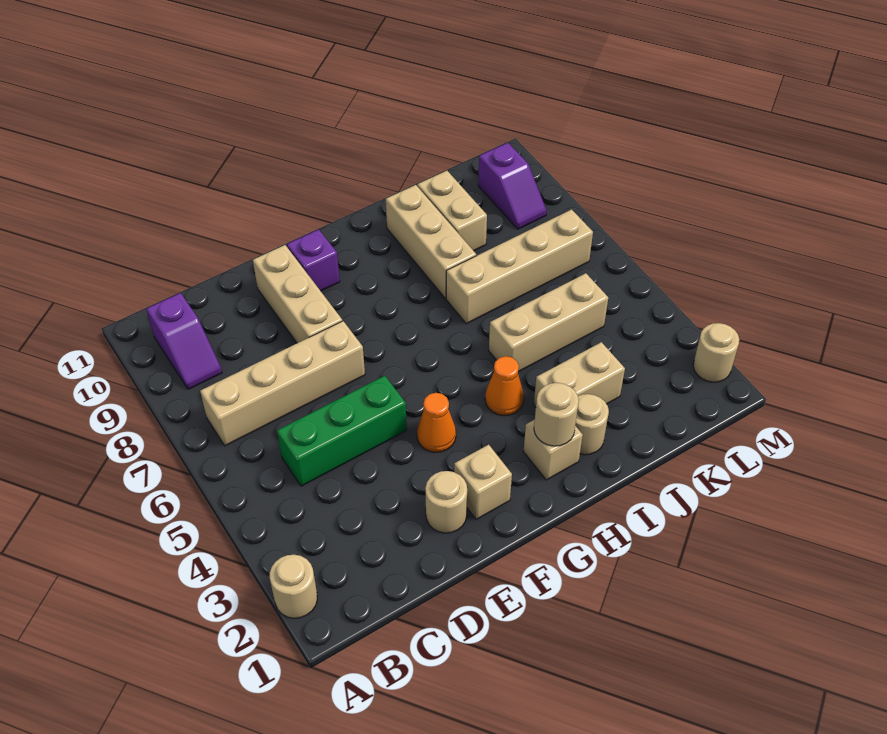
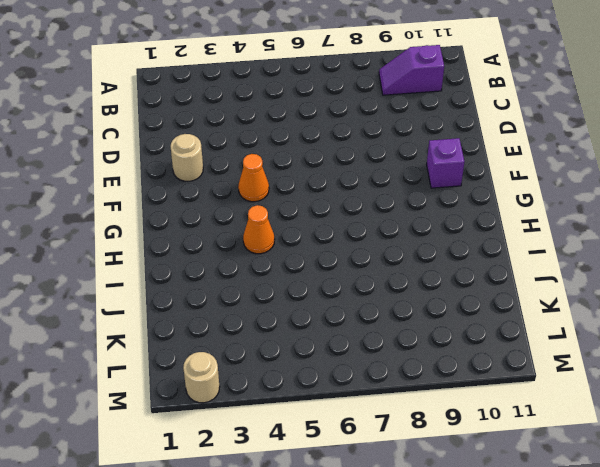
none -> tan 1x1 round brick [270,555,317,618]
none -> tan 1x4 brick [200,321,365,446]
none -> green 1x3 brick [277,376,407,486]

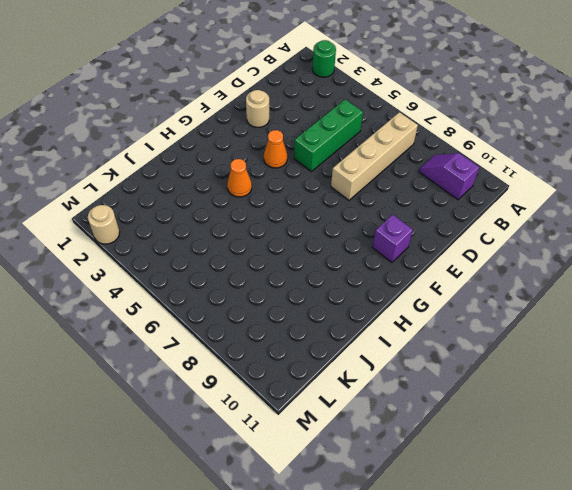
green 1x1 round brick [313,40,336,77] -> tan 1x1 round brick [270,555,317,618]
none -> tan 1x3 brick [253,245,342,343]
none -> tan 1x1 brick [454,445,512,519]
none -> tan 1x1 brick [524,420,583,480]

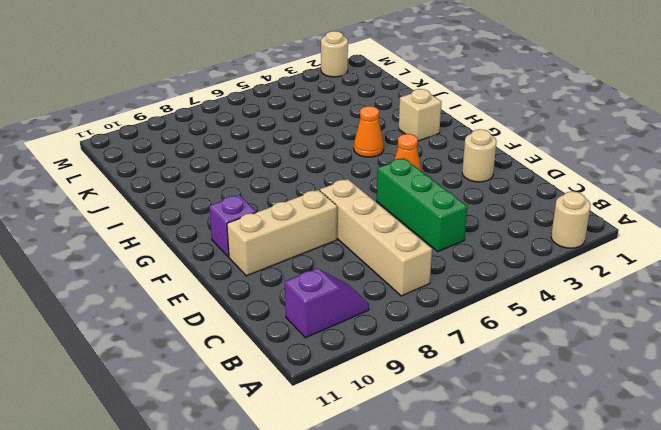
none -> tan 1x1 brick [454,445,512,519]
none -> tan 1x1 round brick [575,394,609,455]
none -> tan 1x2 brick [534,342,625,407]

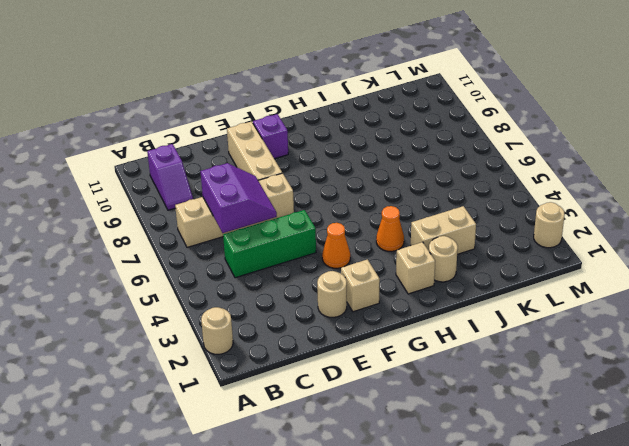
purple 2x2 slope [200,163,277,233] -> none
none -> tan 1x3 brick [489,273,608,372]
none -> tan 1x4 brick [446,209,593,324]
none -> tan 1x3 brick [386,185,476,299]

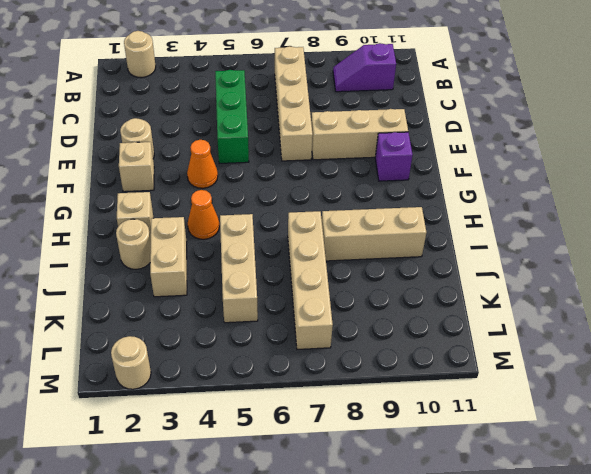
none -> tan 1x2 brick [417,171,487,251]
none -> purple 1x2 slope [478,143,547,229]
none -> tan 1x1 round brick [534,383,579,446]

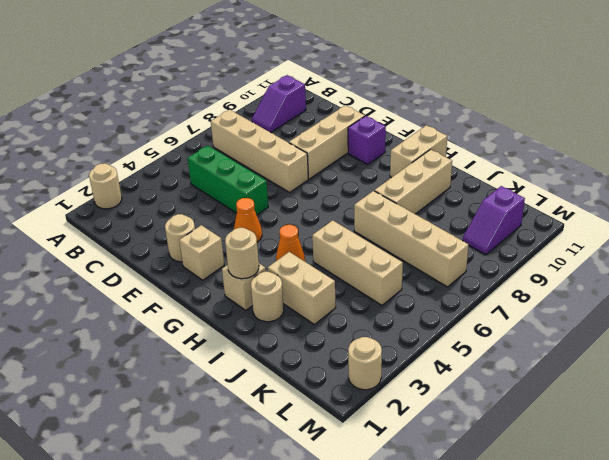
tan 1x2 brick [390,125,447,178] -> tan 1x2 brick moved to [417,171,487,251]

